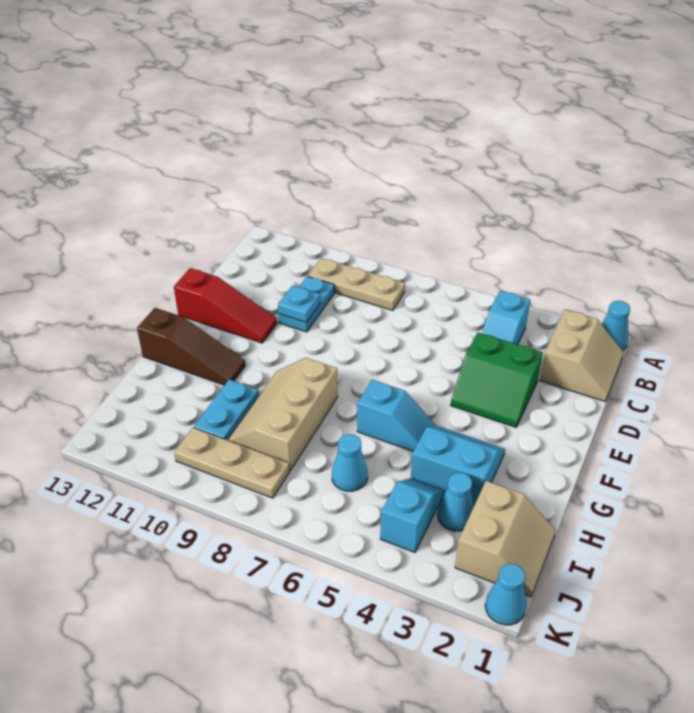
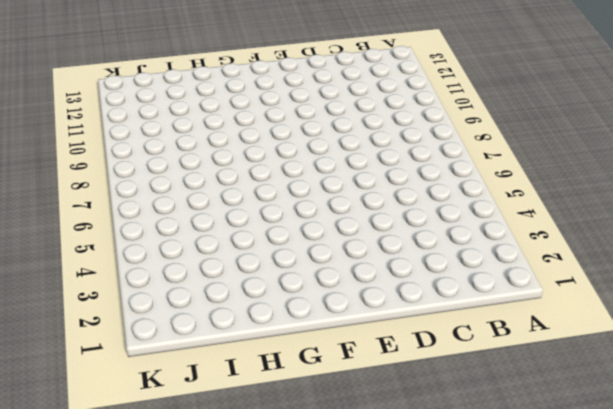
none -> cyan 1x1 cone [602,301,630,351]
none -> tan 2x2 slope [540,310,624,402]
none -> cyan 1x2 slope [482,291,530,344]

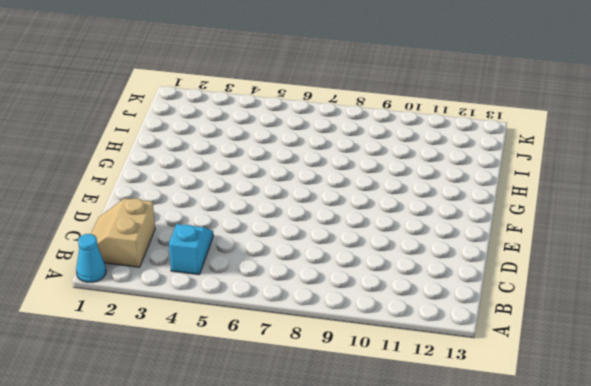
none -> tan 1x3 plate [308,258,405,310]
none -> cyan 1x2 plate [279,276,334,332]
none -> green 2x2 slope [451,333,543,427]

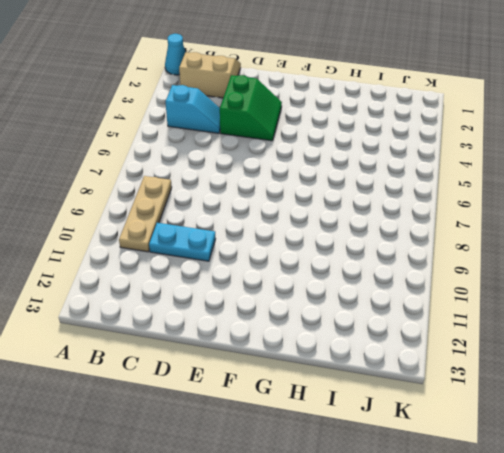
none -> red 1x3 slope [174,268,277,343]
none -> cyan 2x2 slope [411,426,505,505]
none -> cyan 1x2 slope [357,380,436,451]

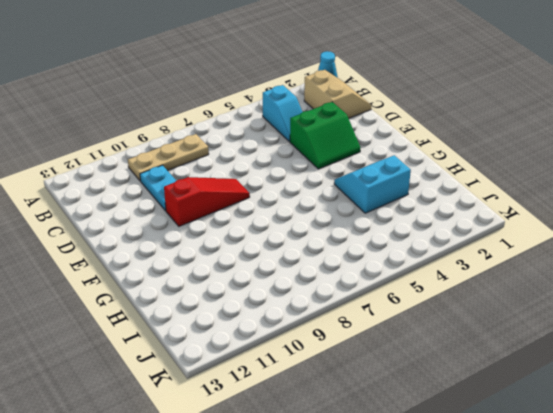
red 1x3 slope [164,177,250,226] -> red 1x3 slope moved to [174,268,277,343]
none -> cyan 1x2 slope [357,380,436,451]
none -> tan 2x3 slope [228,358,338,471]
none -> brown 1x3 slope [137,308,245,385]

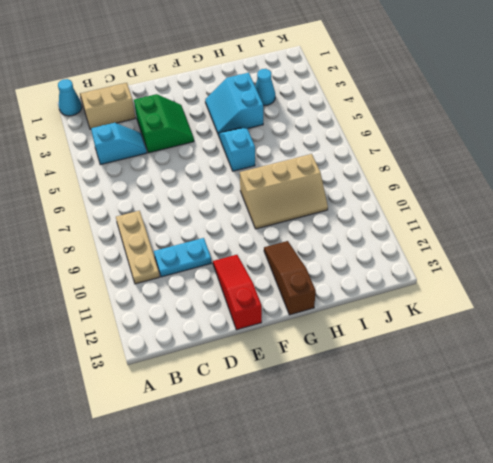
none -> cyan 1x2 plate [194,380,259,440]
none -> tan 2x2 slope [455,481,556,597]
none -> cyan 1x2 slope [380,478,444,552]

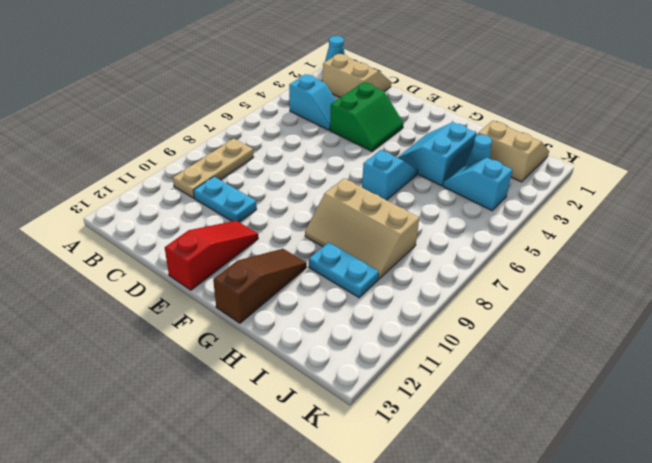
none -> cyan 1x1 cone [332,434,368,491]
none -> tan 1x3 plate [174,428,290,498]
none -> cyan 1x1 cone [485,563,527,625]

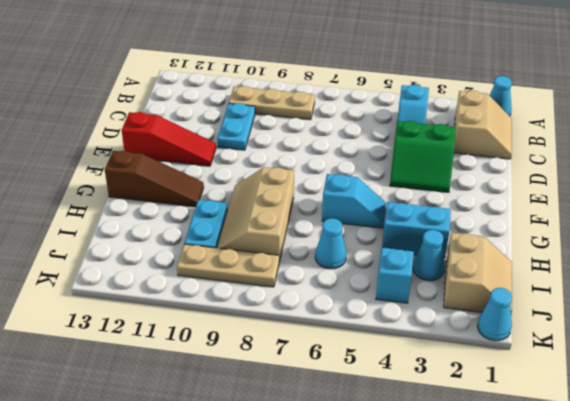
none -> cyan 1x1 plate [278,285,320,322]

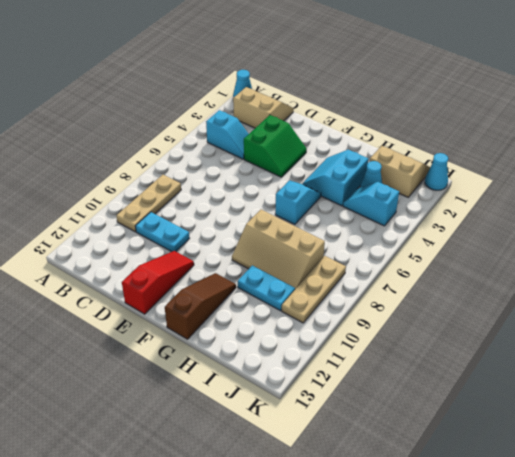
none -> cyan 1x1 cone [332,434,368,491]
none -> cyan 1x1 plate [278,285,320,322]

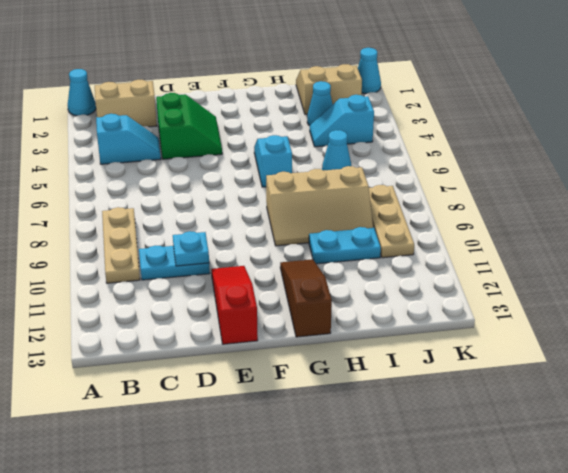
none -> cyan 2x2 slope [411,426,505,505]

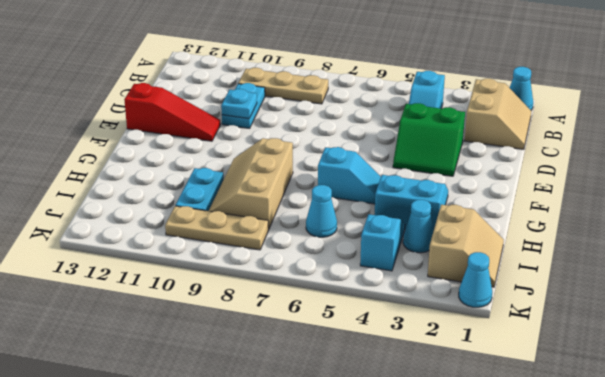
none -> brown 1x3 slope [137,308,245,385]

